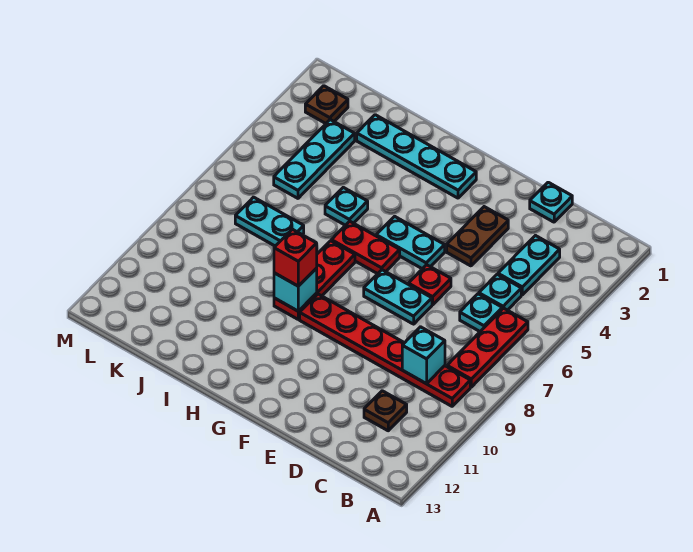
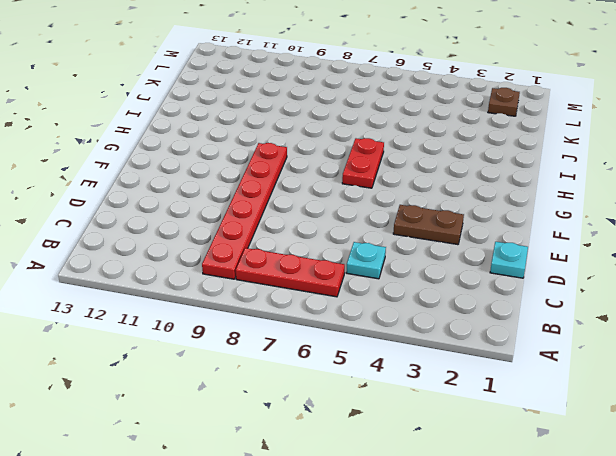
none -> cyan 1x2 plate [498,236,560,295]
none -> cyan 1x1 plate [460,294,502,331]
none -> brown 1x1 plate [364,391,407,431]

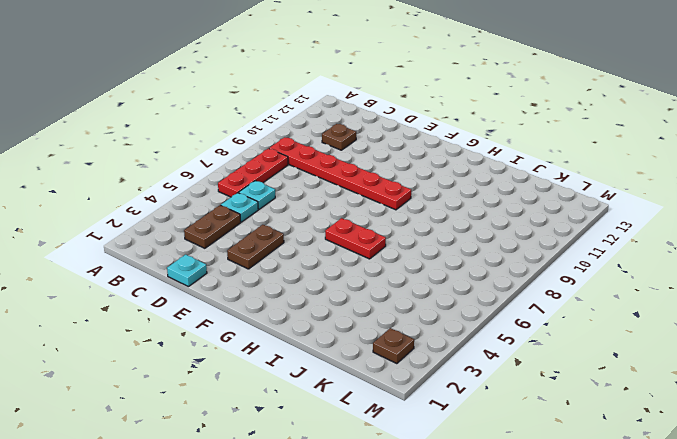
brown 1x2 plate [184,205,241,248] -> cyan 1x2 plate [498,236,560,295]
none -> red 1x1 plate [408,265,451,305]
none -> cyan 1x2 plate [364,270,432,324]
none -> cyan 1x2 plate [376,216,445,269]

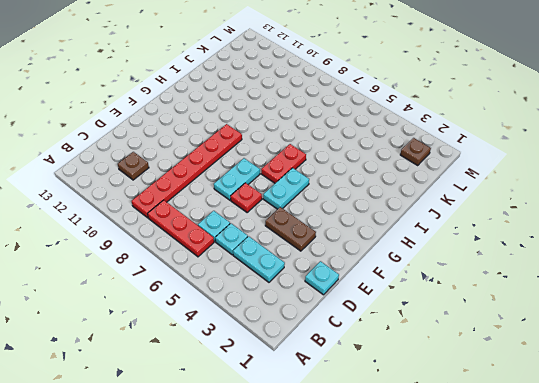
none -> cyan 1x4 plate [357,115,476,198]
none -> red 1x3 plate [274,241,355,319]
none -> cyan 1x1 plate [325,187,368,225]

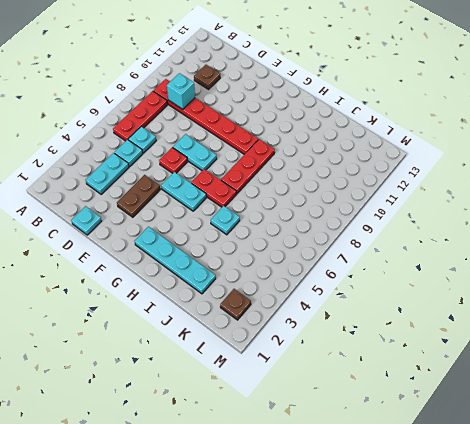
none -> cyan 1x2 plate [235,197,304,246]
none -> cyan 1x3 plate [274,120,355,198]
none -> cyan 1x1 brick [274,268,317,311]

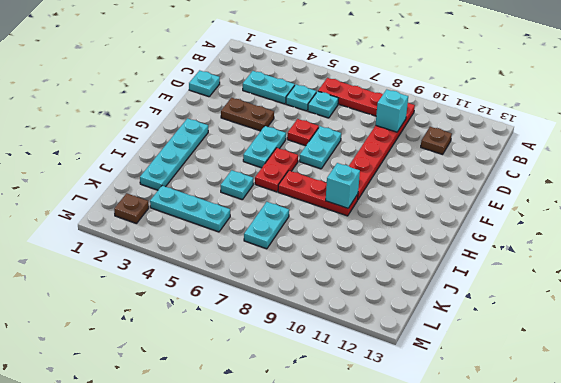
none -> red 1x1 brick [274,229,317,286]

